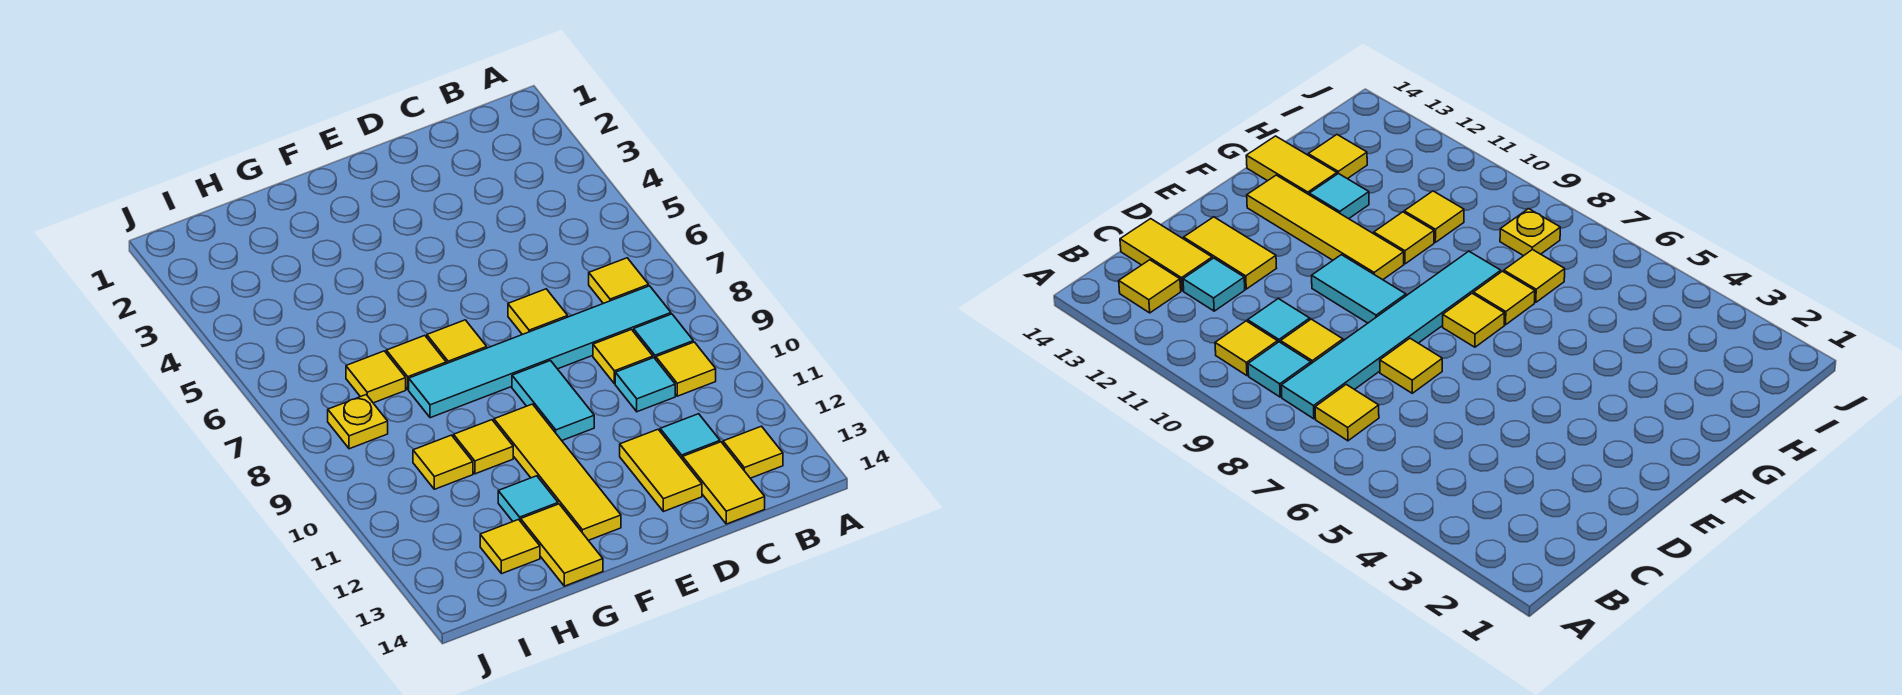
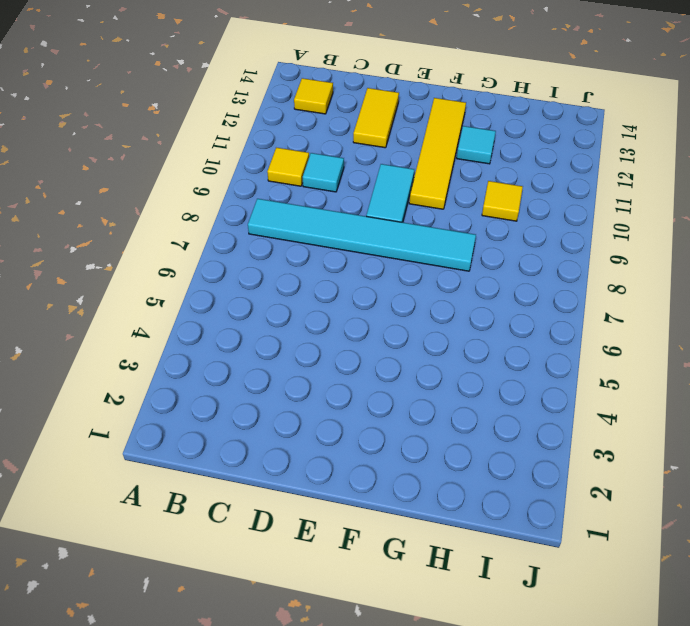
none -> yellow 1x1 tile [589,258,649,304]
none -> cyan 1x1 tile [634,314,693,359]
none -> yellow 1x1 tile [593,330,653,384]

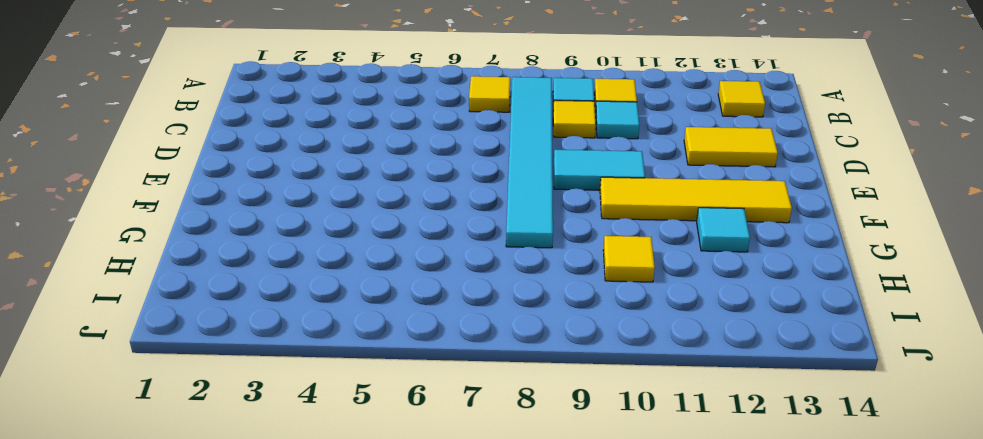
none -> cyan 1x1 tile [660,414,720,459]
none -> yellow 1x2 tile [683,442,765,524]
none -> yellow 1x1 tile [508,289,568,335]

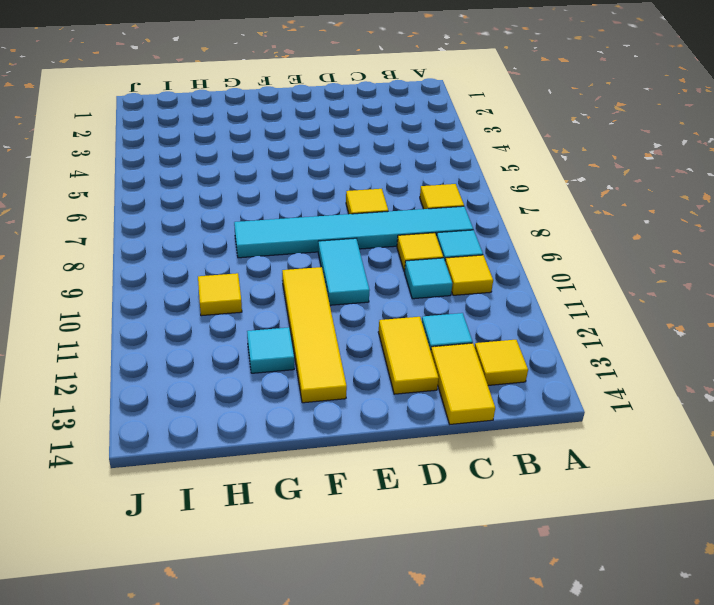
none -> yellow 1x1 tile [427,320,487,364]
none -> yellow 1x1 tile [386,335,446,389]
none -> yellow 1x1 tile [454,420,513,474]

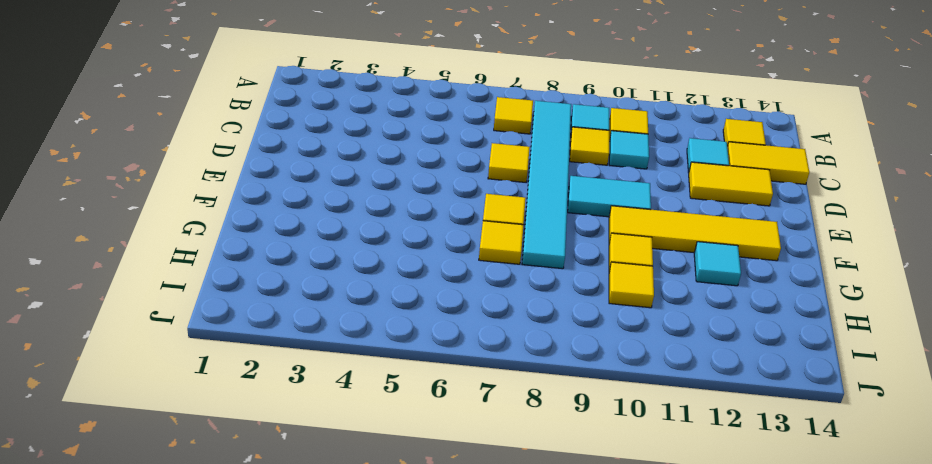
none -> yellow 1x2 tile [521,504,603,586]
none -> yellow 1x1 tile [346,351,406,403]
none -> yellow 1x1 tile [480,519,540,574]

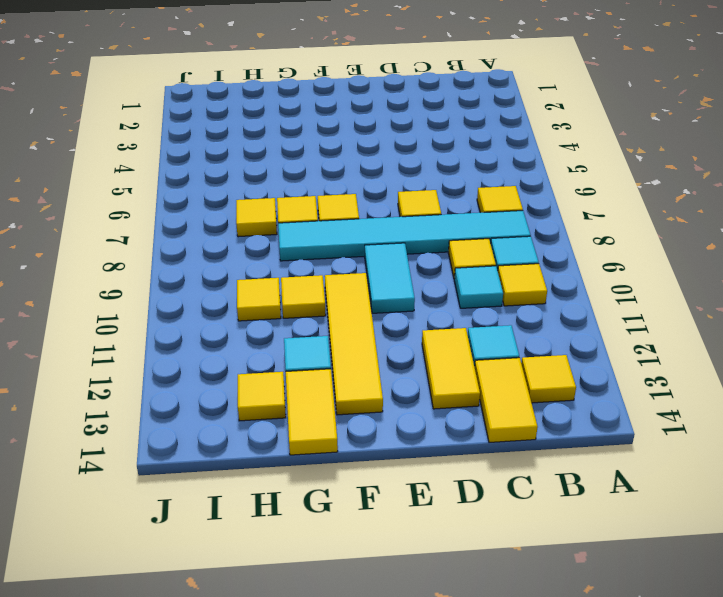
none -> yellow 1x1 plate [328,395,388,449]

